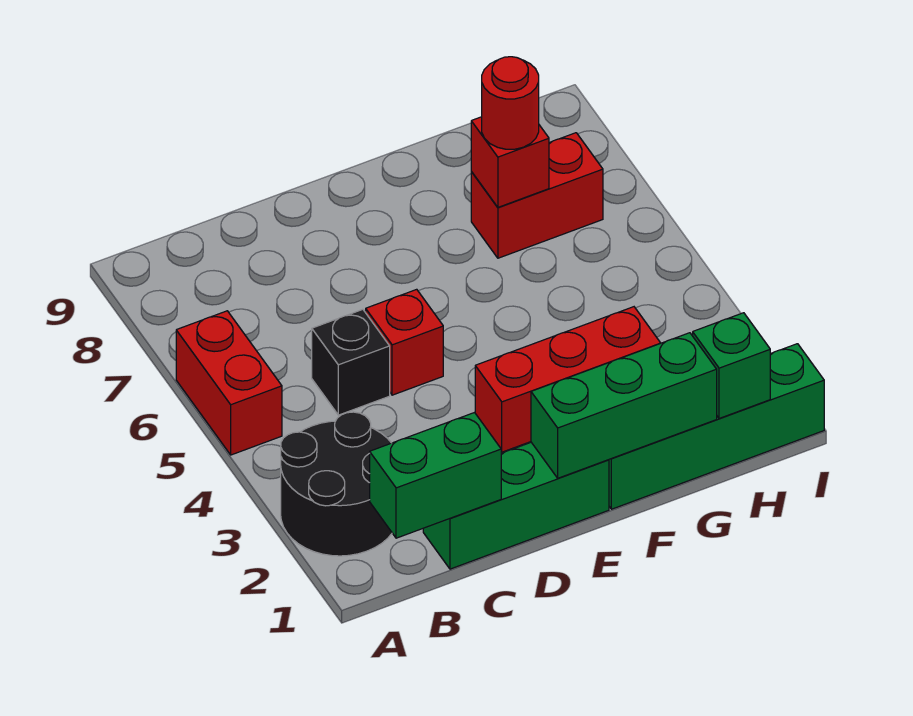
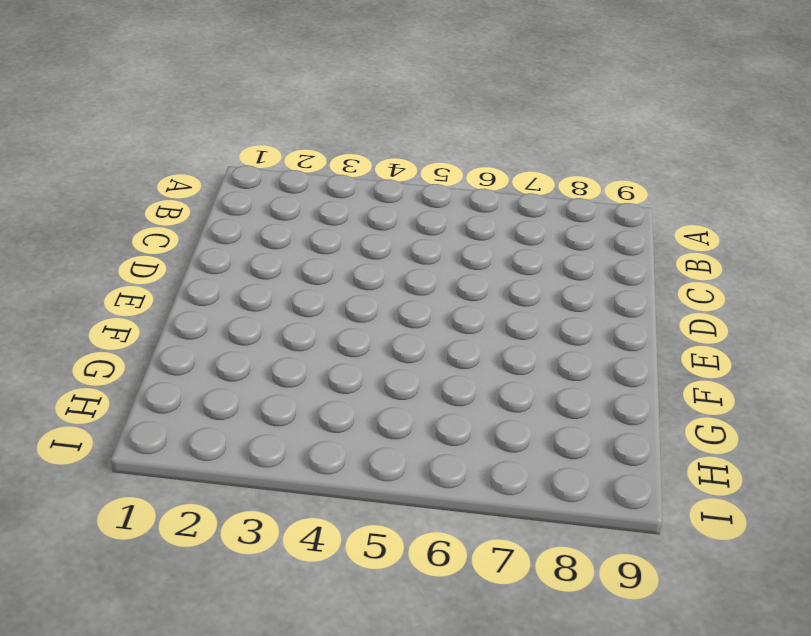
none -> black 2x2 round brick [281,412,392,556]
none -> red 1x2 brick [176,311,282,455]
none -> green 1x3 brick [423,442,609,569]

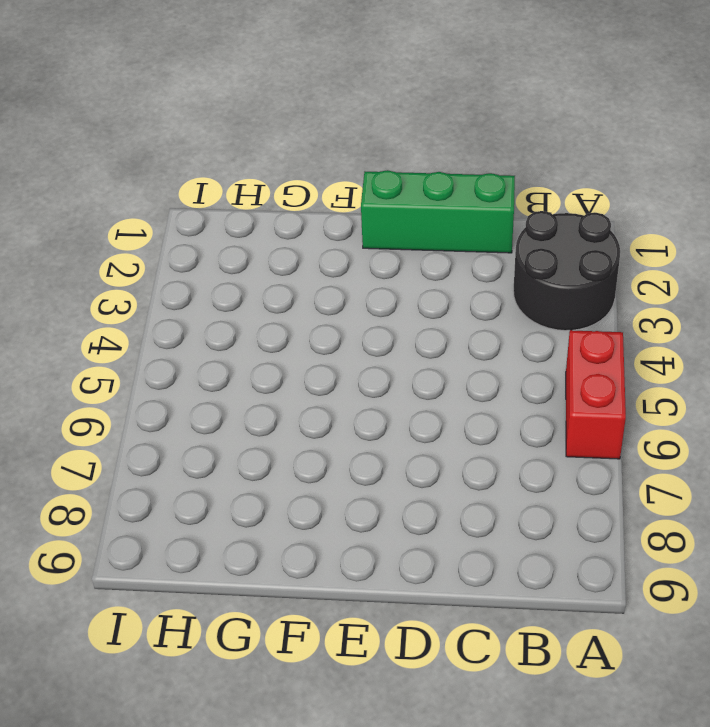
none -> black 1x1 brick [312,309,390,415]
none -> red 1x1 brick [366,289,443,395]
none -> red 1x3 brick [475,307,660,452]

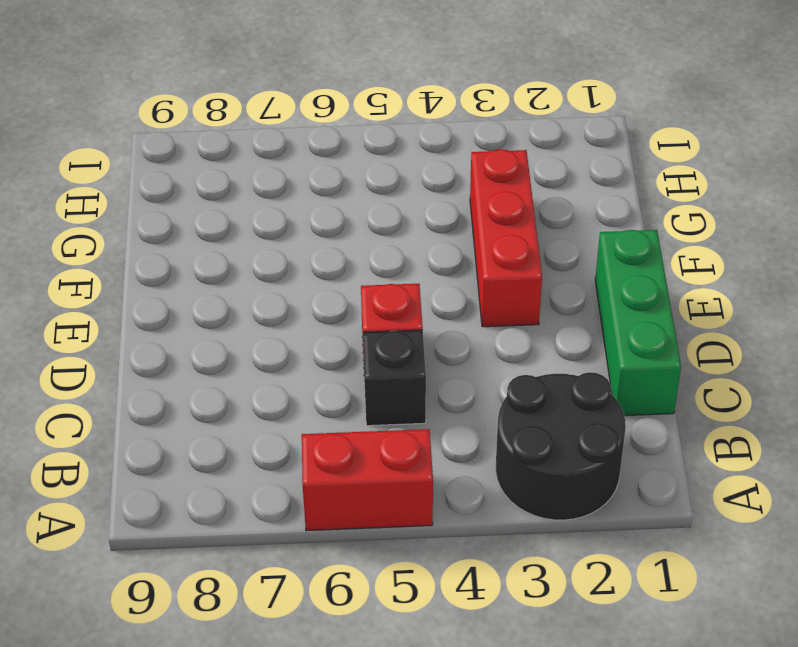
none -> green 1x4 brick [609,344,824,509]
none -> red 1x2 brick [471,133,603,258]
none -> green 1x2 brick [370,413,501,538]

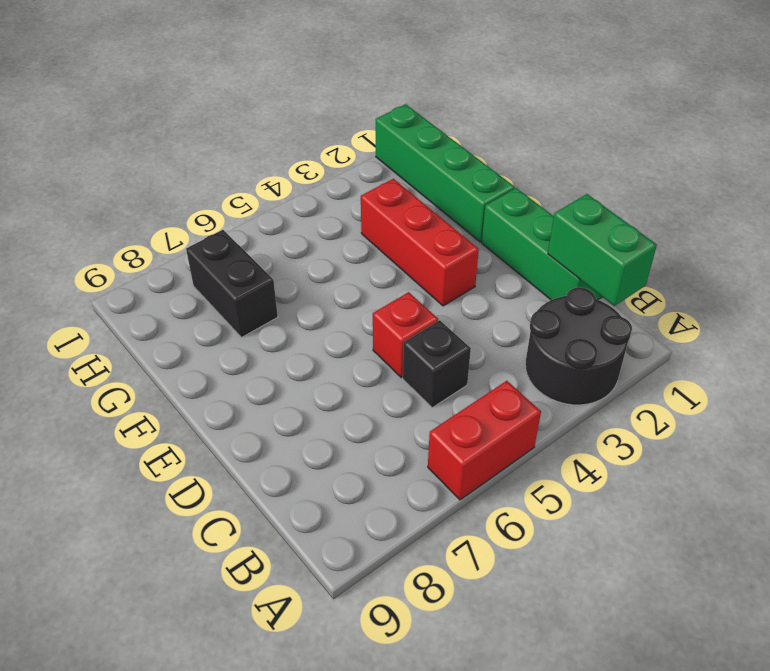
black 1x2 brick [186,230,278,338] -> red 1x2 brick [471,133,603,258]
none -> green 1x3 brick [531,333,717,478]
none -> red 1x1 brick [471,117,549,207]
none -> green 1x1 brick [693,313,770,418]

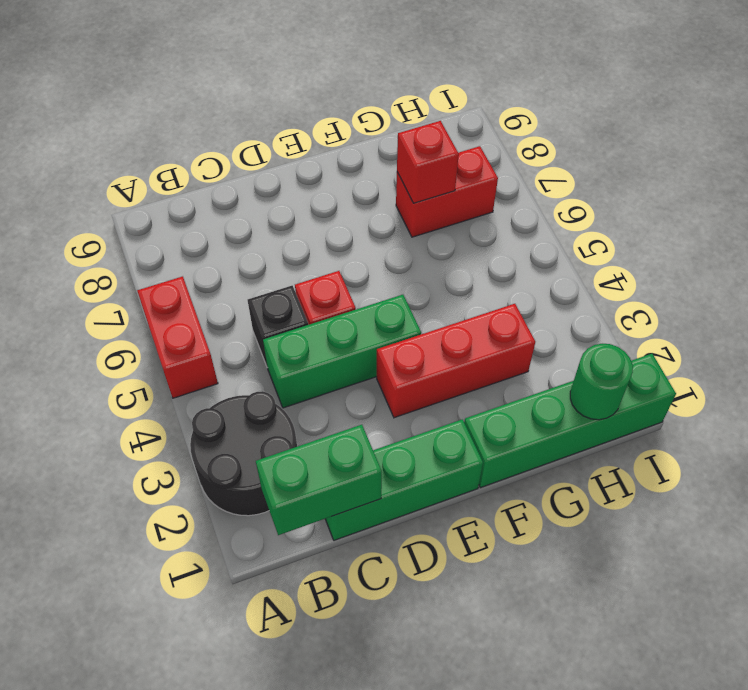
green 1x3 brick [263,295,421,408] -> green 1x3 brick moved to [531,333,717,478]
green 1x1 round brick [570,344,633,420] -> green 1x1 brick [693,313,770,418]
none -> red 1x1 round brick [482,57,539,149]

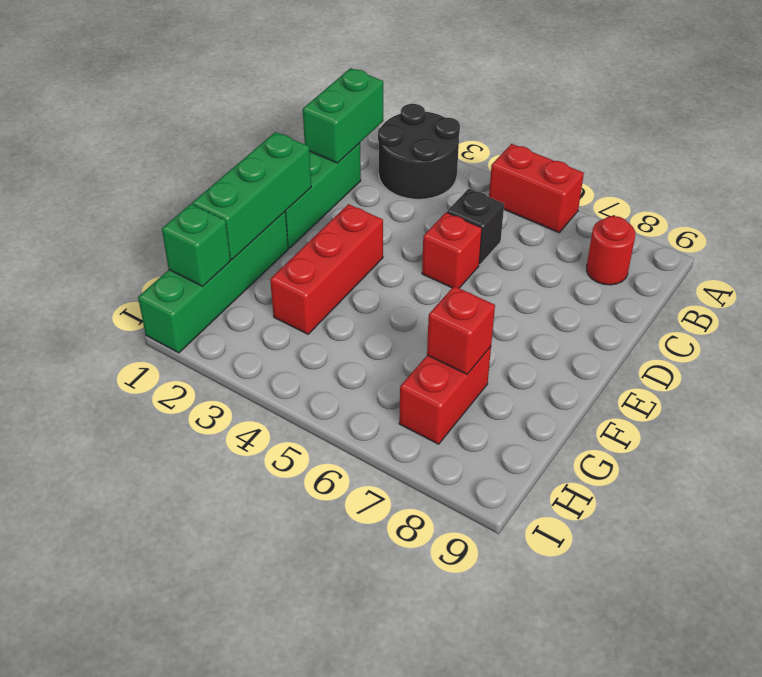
red 1x1 round brick [587,216,635,285] -> red 1x1 round brick moved to [482,57,539,149]

